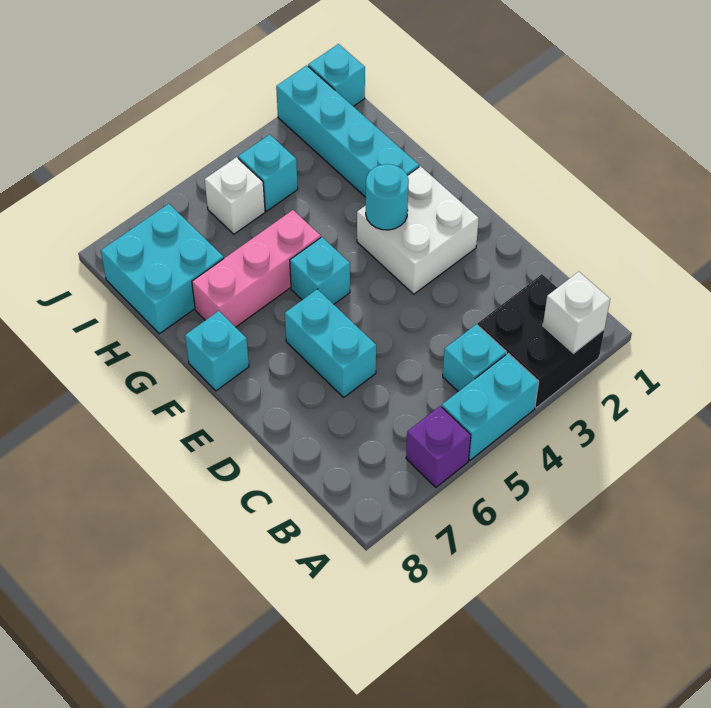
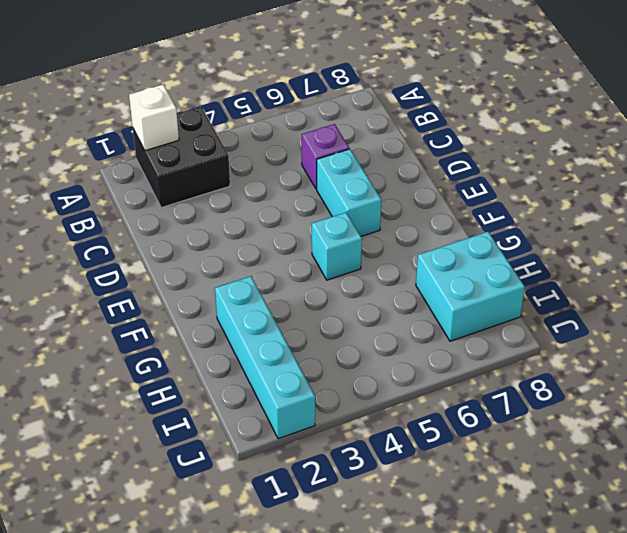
purple 1x1 brick [302,124,349,189] -> purple 1x1 brick moved to [406,406,471,487]
none -> cyan 1x2 brick [442,353,539,460]
none -> cyan 1x1 brick [443,324,506,392]
none -> white 2x2 brick [357,166,479,294]

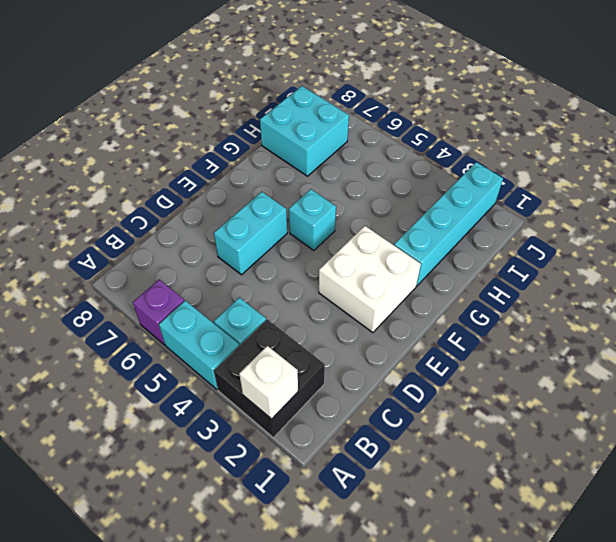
none -> cyan 1x1 brick [185,311,249,391]
none -> pink 1x3 brick [192,210,321,327]
none -> cyan 1x1 brick [238,134,298,211]

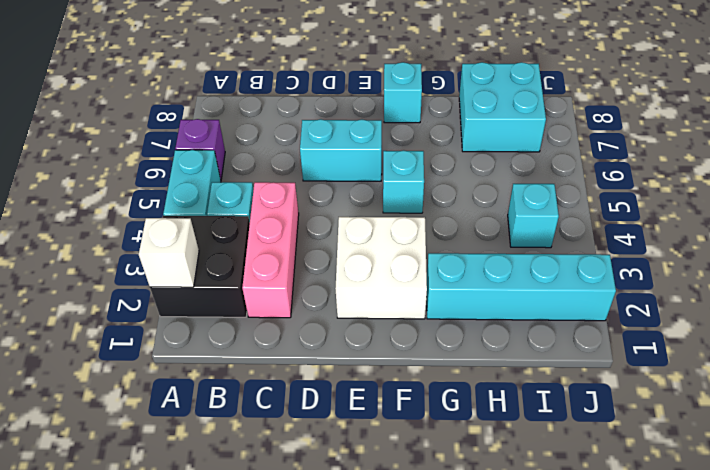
pink 1x3 brick [242,182,299,318] -> pink 1x3 brick moved to [192,210,321,327]
none -> white 1x1 brick [205,157,265,234]
none -> cyan 1x1 brick [308,44,365,106]
none -> cyan 1x1 round brick [366,164,409,230]

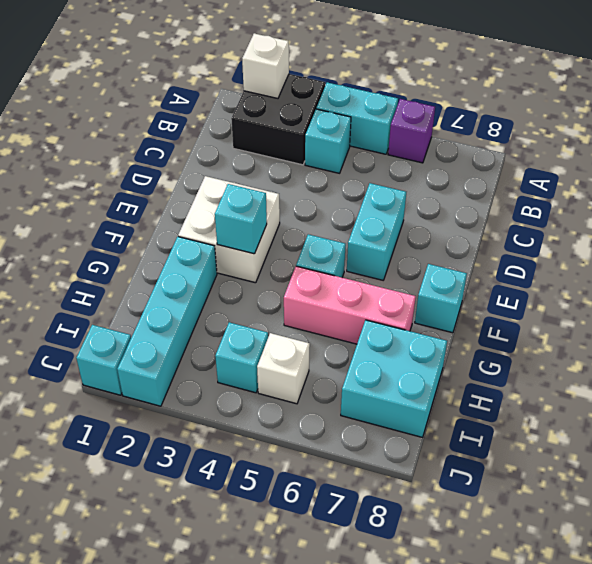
cyan 1x1 brick [215,184,267,254] -> cyan 1x1 round brick [366,164,409,230]

